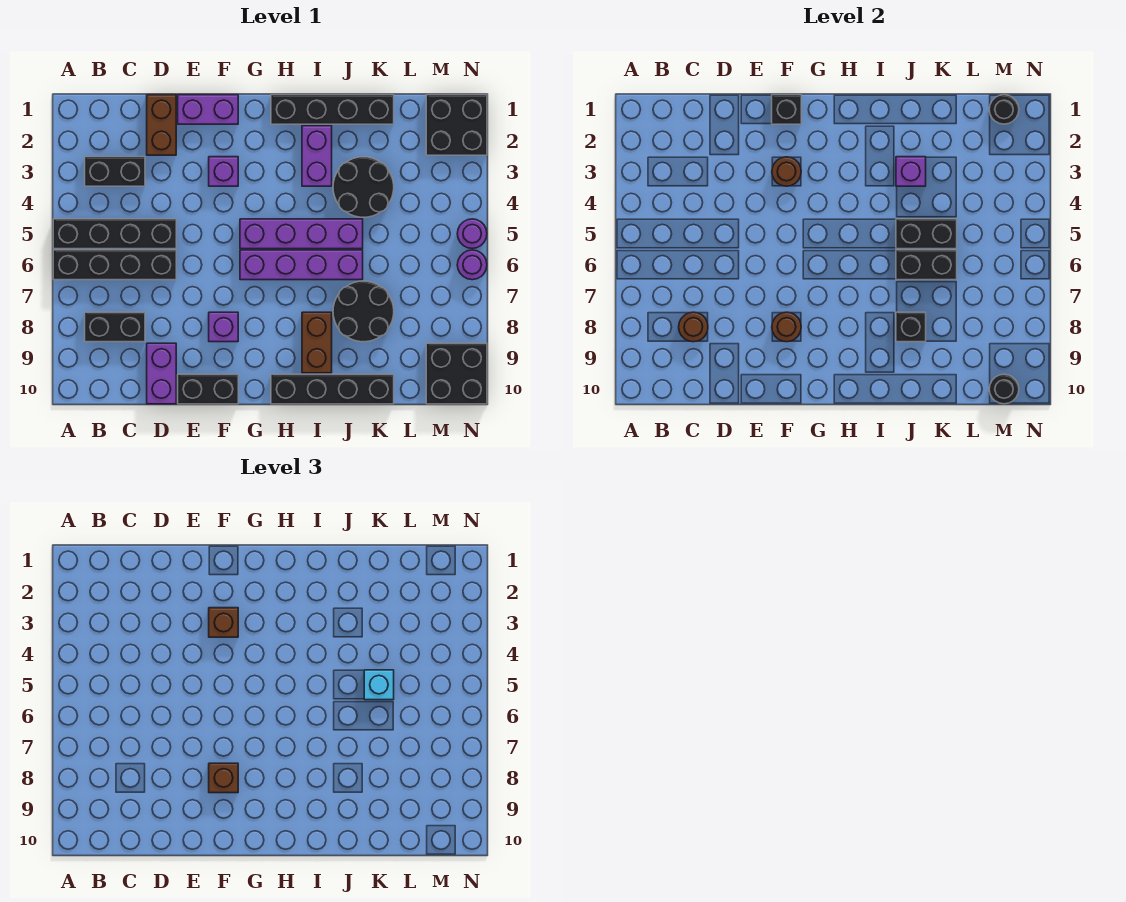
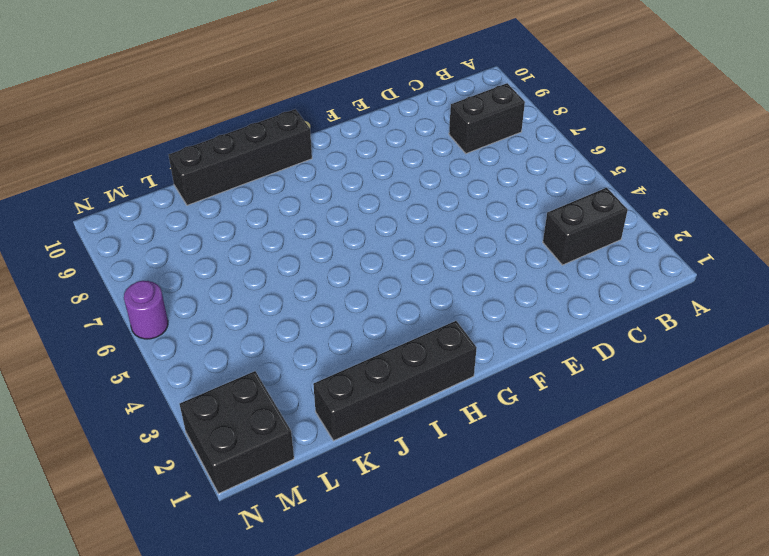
none -> black 1x4 brick [53,219,176,249]
none -> black 1x4 brick [53,250,176,280]
none -> brown 1x2 brick [147,95,176,155]
none -> purple 1x2 brick [147,343,176,404]

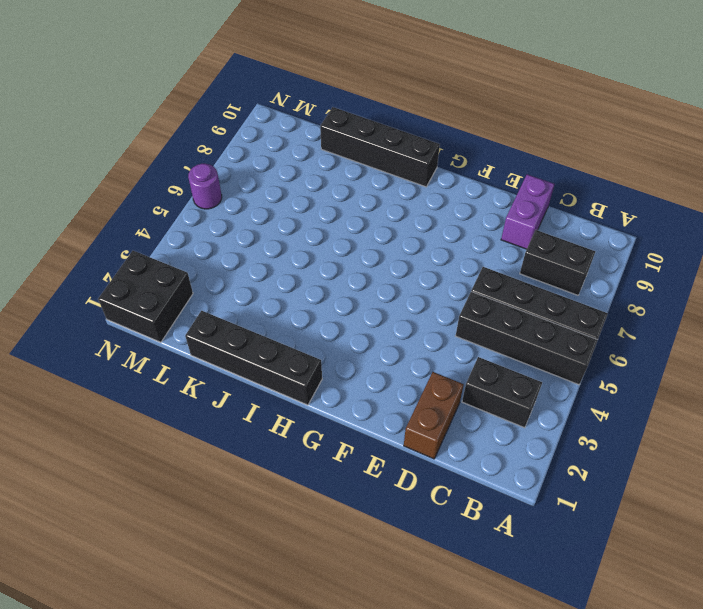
none -> purple 1x2 brick [178,95,238,124]
none -> black 1x2 brick [178,374,238,404]
none -> purple 1x1 brick [209,157,238,186]
none -> purple 1x1 brick [209,312,238,342]

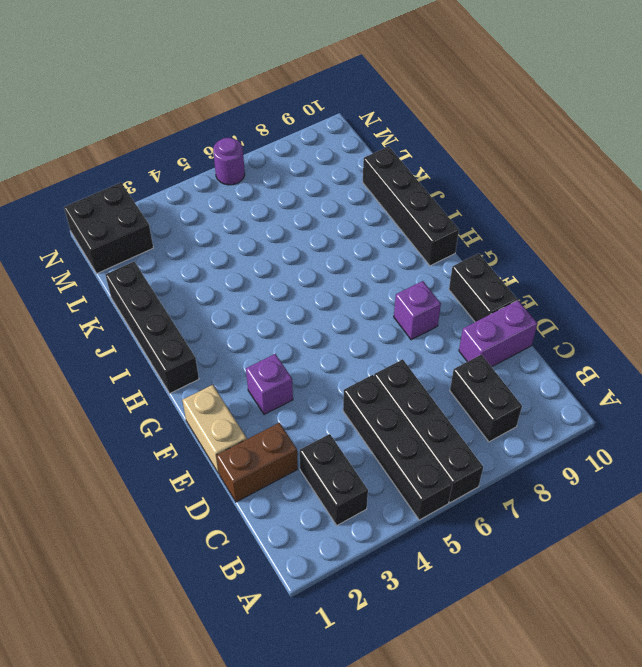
tan 1x2 brick [182,385,247,473] -> purple 1x2 brick [178,95,238,124]
none -> purple 1x4 brick [240,219,363,249]
none -> purple 1x4 brick [240,250,363,280]
none -> purple 1x2 brick [302,126,332,186]
none -> brown 1x2 brick [302,312,332,373]

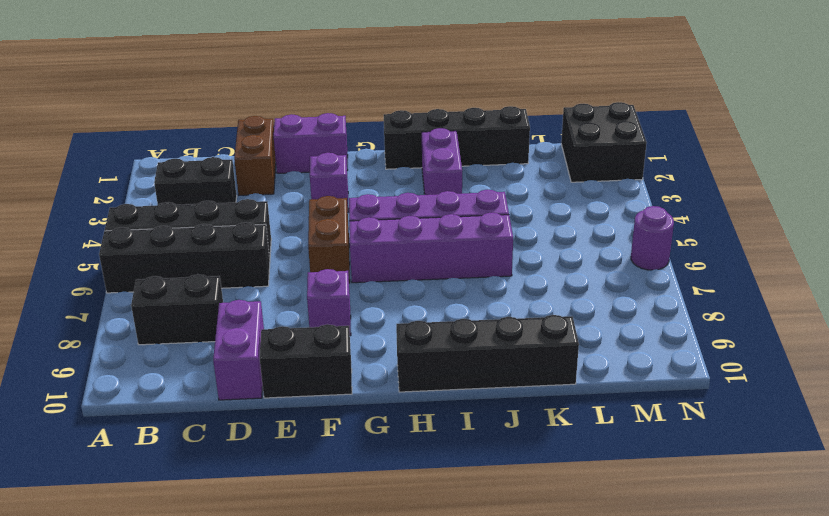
brown 1x2 brick [308,196,350,283] -> brown 1x2 brick moved to [302,312,332,373]
none -> black 2x2 round brick [333,157,394,217]
none -> black 2x2 round brick [333,281,394,342]
none -> black 2x2 brick [426,343,487,404]
none -> purple 1x1 round brick [457,219,487,248]

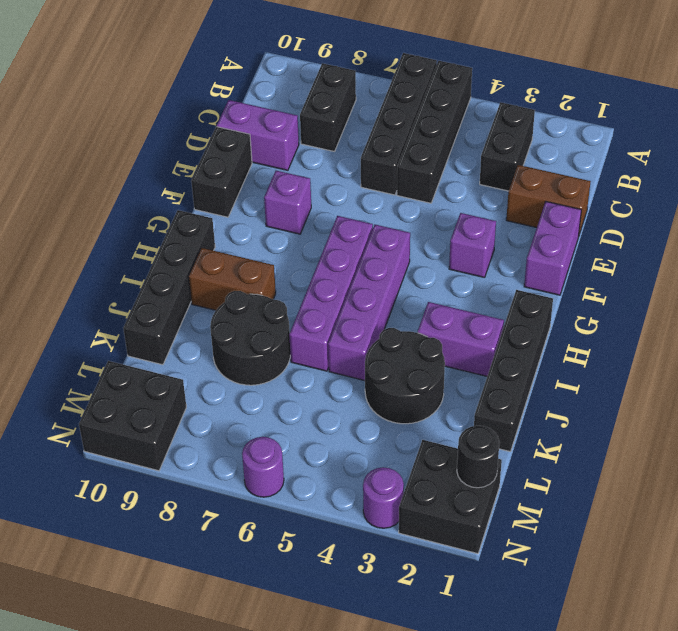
purple 1x1 round brick [363,467,404,528] -> purple 1x1 round brick moved to [457,219,487,248]
none -> brown 1x1 round brick [679,312,708,342]
none -> black 1x1 brick [772,95,801,124]
none -> brown 1x1 round brick [772,157,801,186]
none -> brown 1x1 round brick [772,312,801,342]

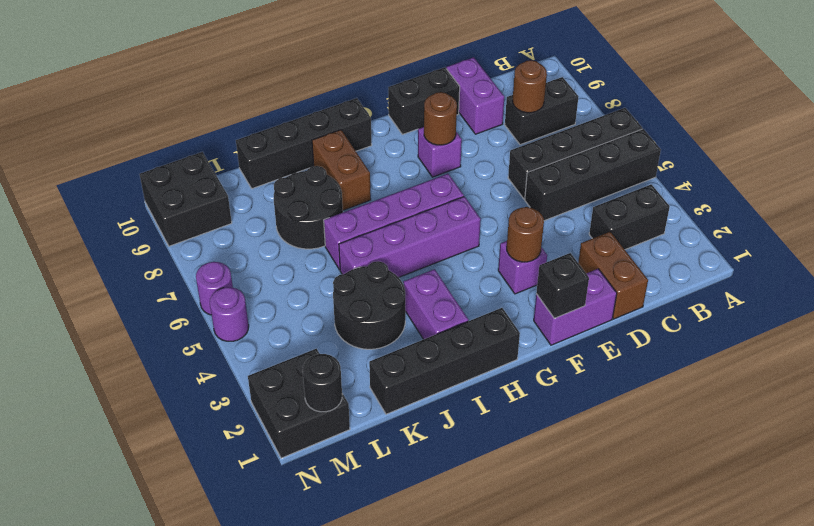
none -> purple 1x1 brick [896,157,926,186]
none -> black 1x2 brick [896,219,957,249]
none -> black 1x2 brick [896,250,957,280]
none -> black 1x1 brick [896,312,926,342]

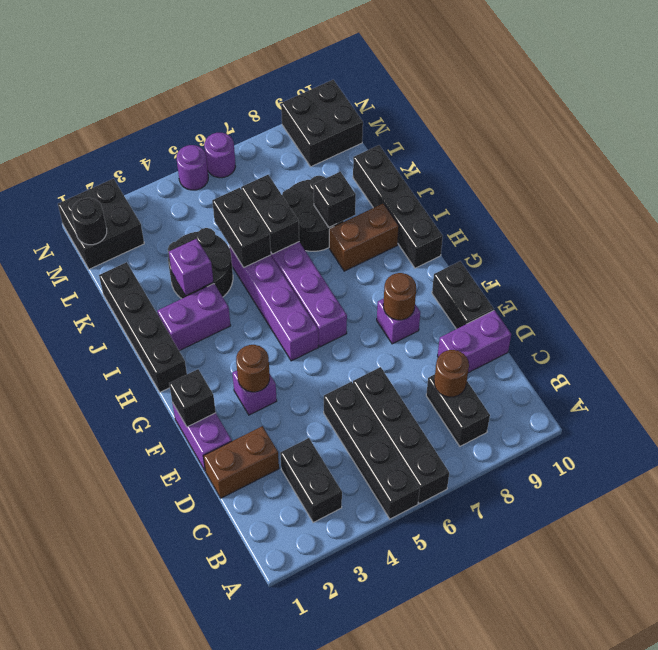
none -> black 1x1 round brick [989,374,1019,404]
none -> brown 1x1 brick [209,608,238,637]
none -> brown 1x1 brick [209,763,238,793]
none -> cyan 1x1 brick [364,670,394,700]

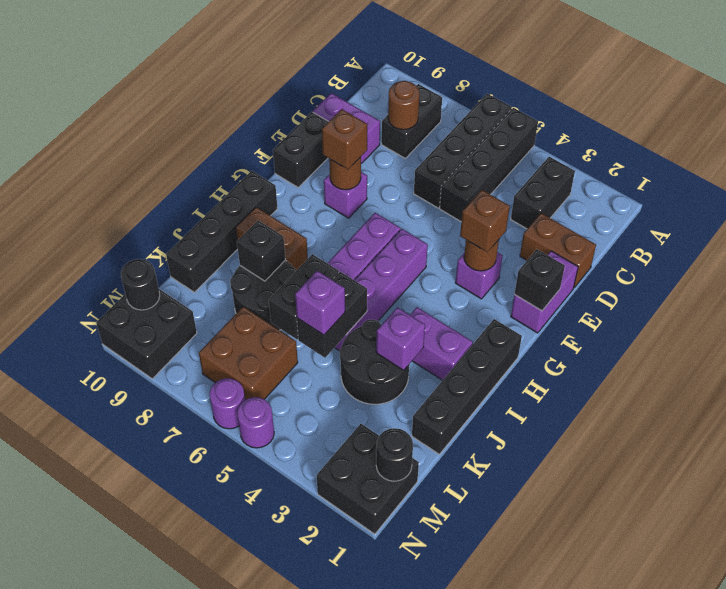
purple 1x1 brick [295,271,345,335] -> cyan 1x1 brick [364,670,394,700]
brown 2x2 brick [199,307,298,400] -> none

